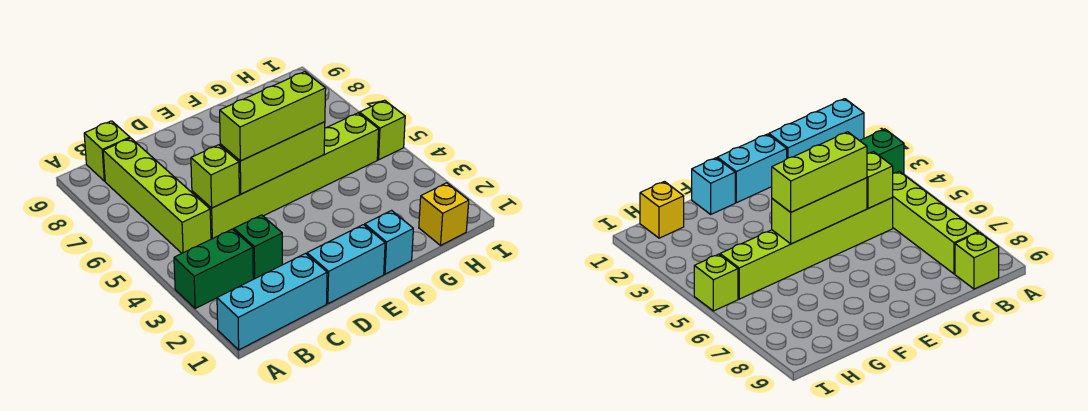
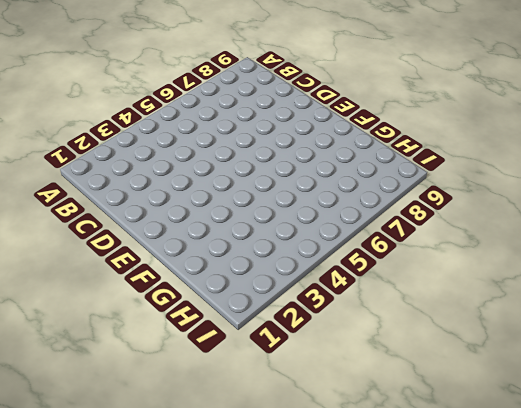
none -> cyan 1x3 brick [217,254,327,350]
none -> green 1x2 brick [174,229,253,308]
none -> lime 1x4 brick [103,138,211,253]

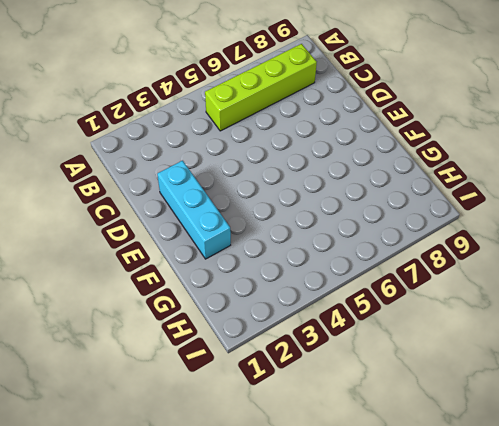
cyan 1x3 brick [157,161,231,259] -> cyan 1x3 brick moved to [217,254,327,350]
none -> green 1x2 brick [174,229,253,308]
none -> lime 1x1 brick [84,121,130,181]
none -> green 1x1 brick [234,215,282,279]

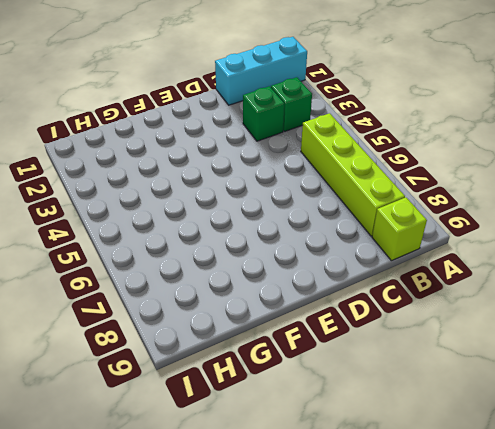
green 1x1 brick [271,77,312,132] -> green 1x2 brick [174,229,253,308]
none -> lime 1x6 brick [192,113,379,239]
none -> cyan 1x2 brick [307,225,385,304]
none -> cyan 1x1 brick [365,211,413,274]

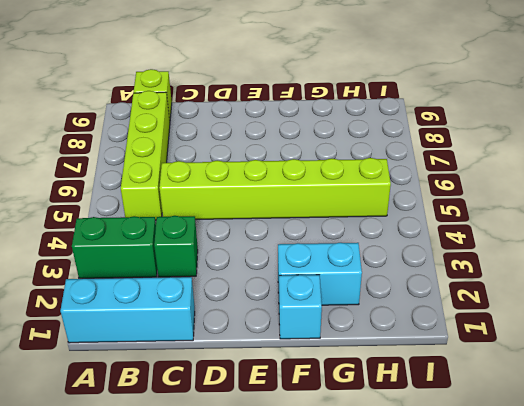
cyan 1x2 brick [278,243,362,305] -> cyan 1x2 brick moved to [307,225,385,304]
none -> yellow 1x1 brick [419,183,469,245]
none -> lime 1x1 brick [359,100,405,160]
none -> lime 1x1 brick [191,145,239,208]

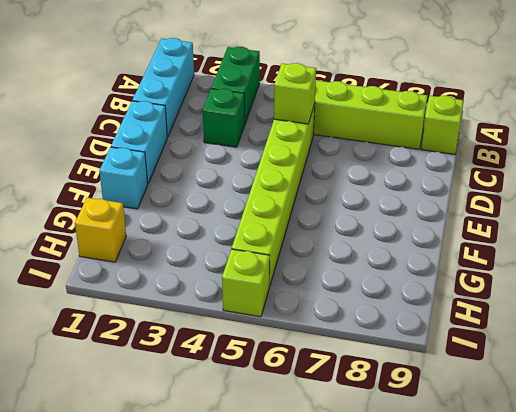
none -> lime 1x3 brick [220,122,325,194]
none -> lime 1x3 brick [220,72,326,161]

